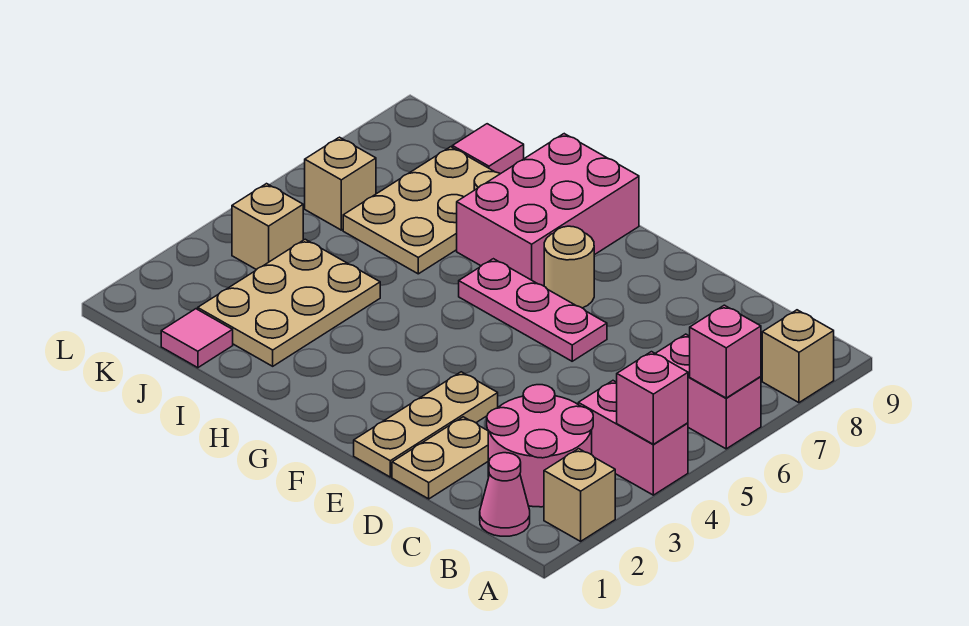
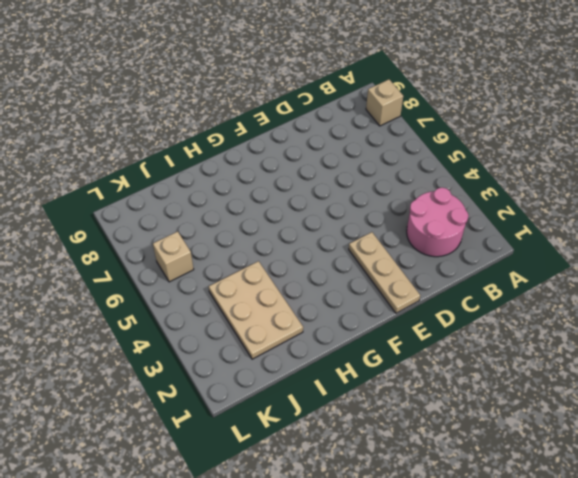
none -> tan 1x1 brick [544,449,615,541]
none -> pink 1x2 brick [578,381,688,495]
none -> pink 1x2 brick [655,334,761,449]

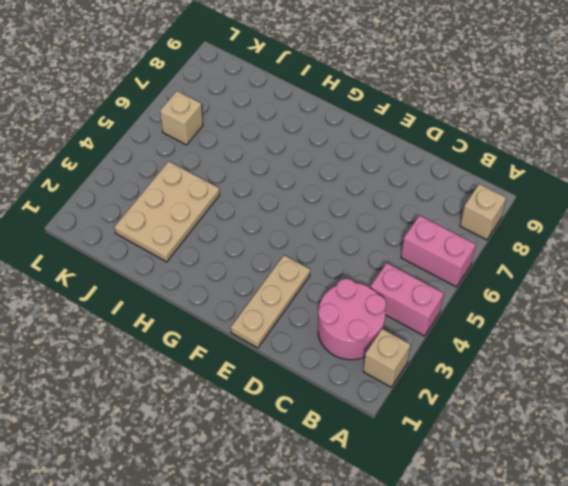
none -> pink 1x1 cone [480,453,530,536]
none -> tan 1x2 plate [392,417,488,499]
none -> pink 1x3 plate [459,259,607,361]

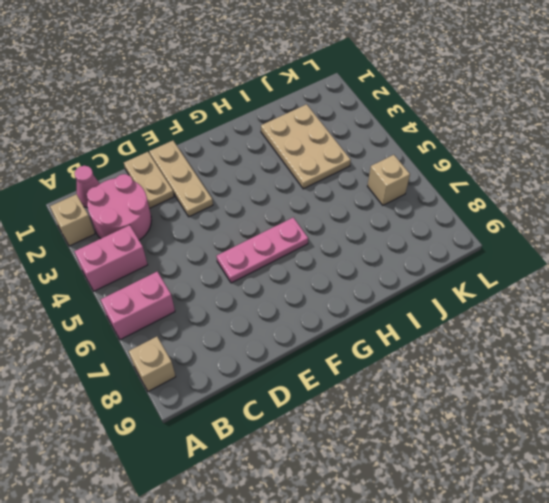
none -> tan 1x1 round brick [544,226,594,308]
none -> pink 2x3 brick [457,134,639,286]
none -> tan 2x3 plate [343,147,500,274]

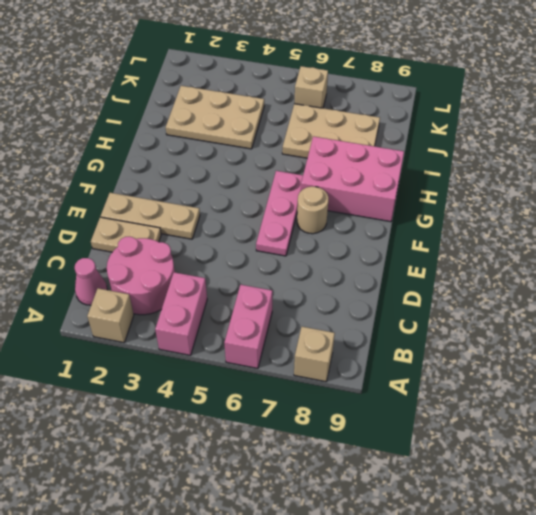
none -> pink 1x1 tile [161,309,233,368]
none -> pink 1x1 tile [452,124,524,174]
none -> tan 1x1 brick [232,184,303,270]

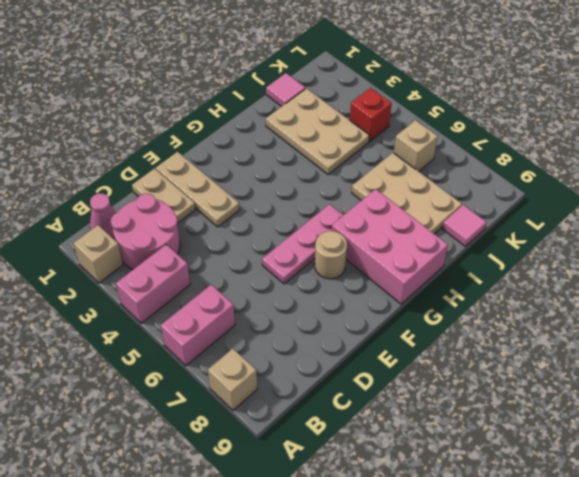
red 1x1 brick [350,88,392,142] -> tan 1x1 brick [232,184,303,270]
none -> pink 1x1 brick [617,352,688,444]
none -> pink 1x1 brick [690,305,761,398]

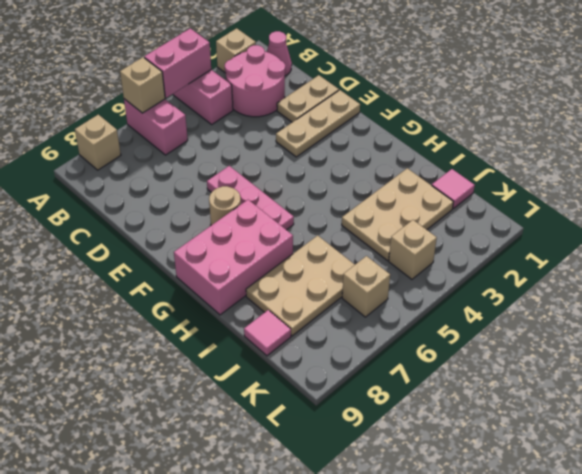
pink 1x2 brick [144,28,211,98] -> pink 1x1 brick [617,352,688,444]
tan 1x1 brick [120,57,165,113] -> pink 1x1 brick [690,305,761,398]

